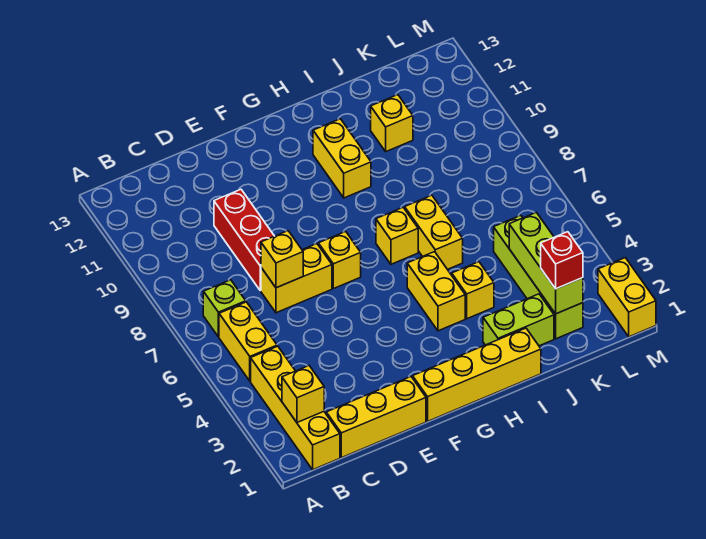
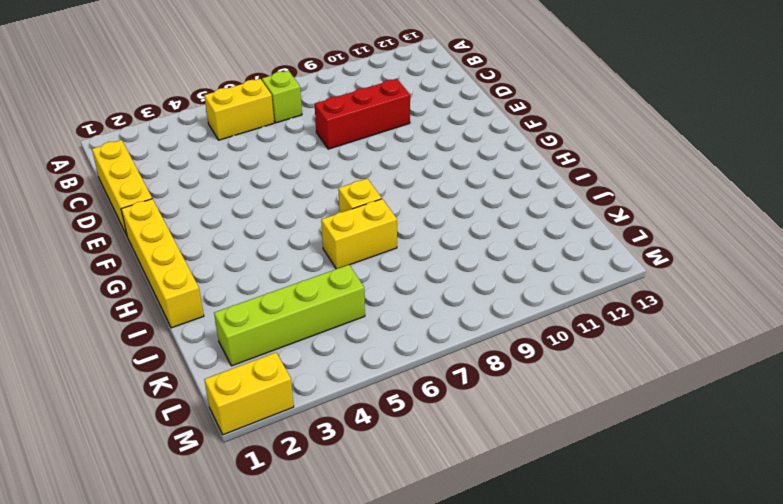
none -> yellow 1x4 brick [251,346,340,470]
none -> yellow 1x2 brick [261,244,332,313]
none -> yellow 1x1 brick [318,232,361,289]

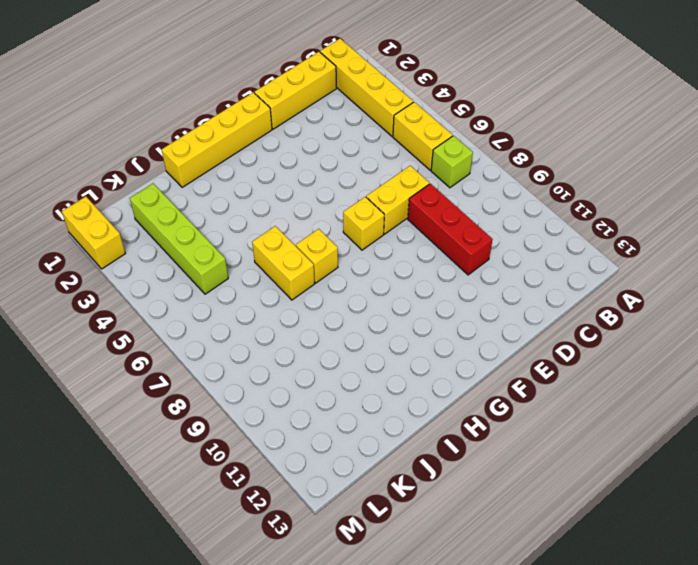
none -> yellow 1x2 brick [407,252,465,331]
none -> yellow 1x2 brick [313,119,371,198]
none -> lime 1x2 brick [483,294,554,346]

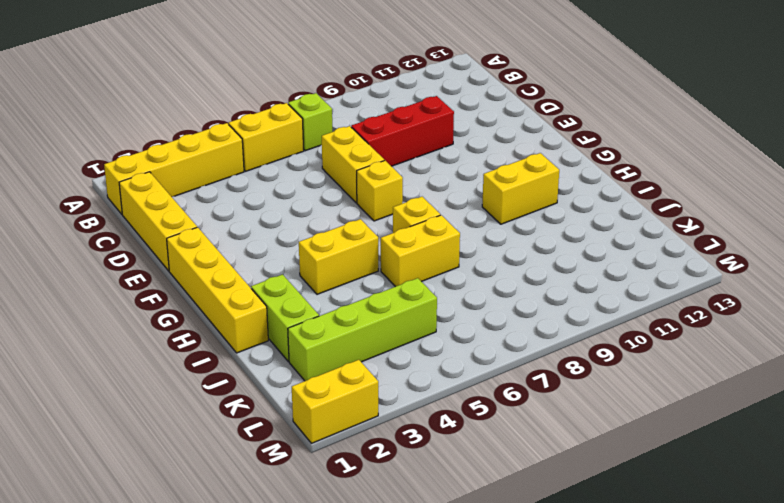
none -> yellow 1x1 brick [452,262,494,319]
none -> yellow 1x1 brick [371,95,413,151]
none -> yellow 1x1 brick [282,366,324,422]

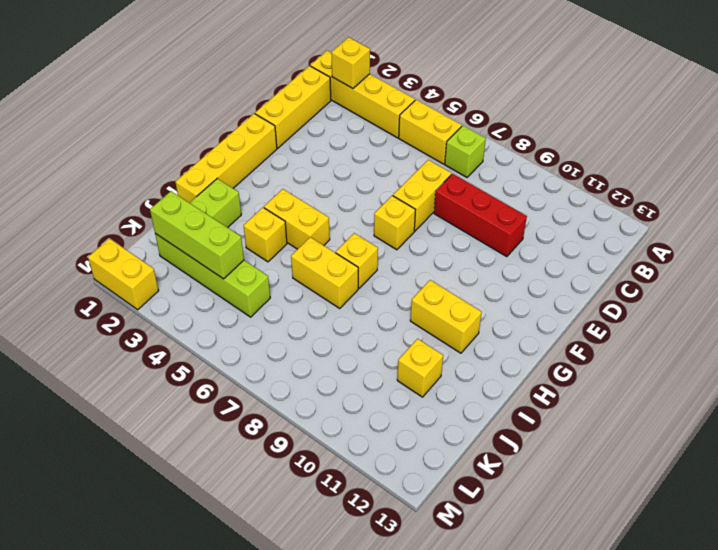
none -> yellow 1x1 brick [261,231,303,288]
none -> red 1x1 brick [541,232,583,289]

